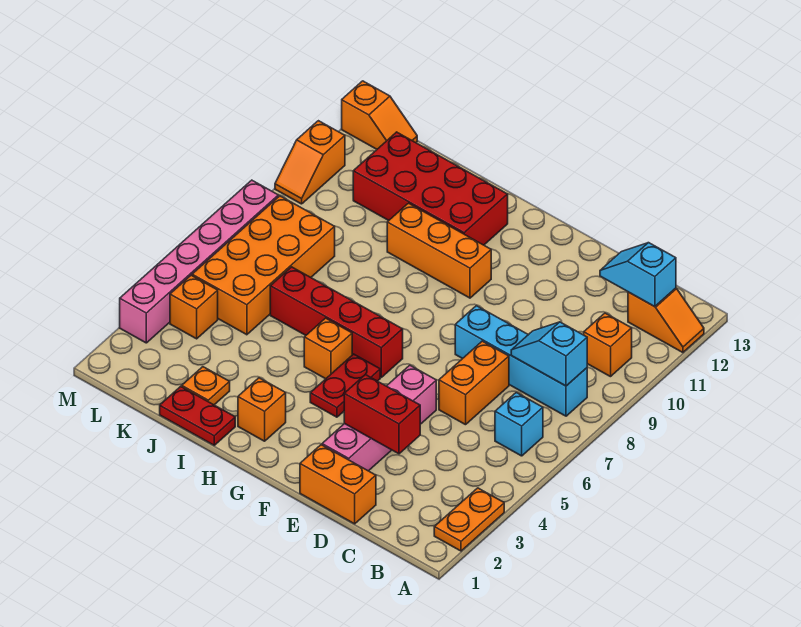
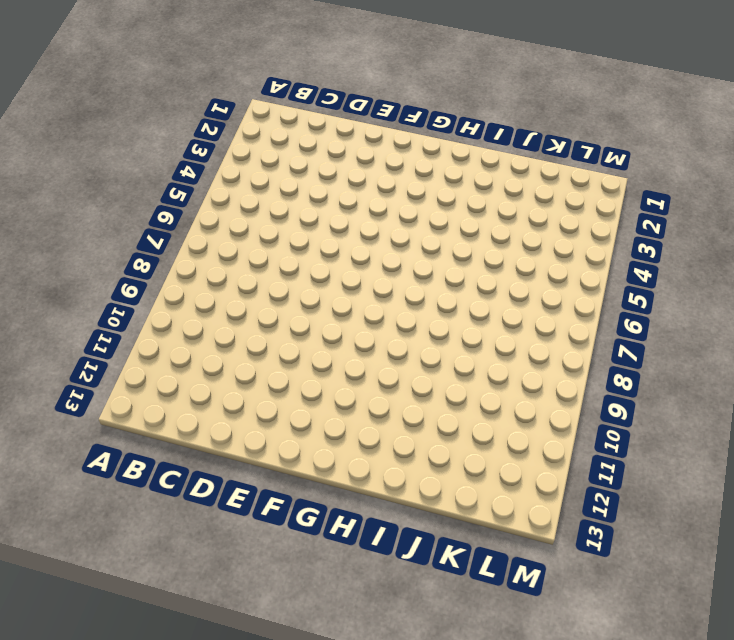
none -> orange 1x2 plate [434,488,504,551]
none -> orange 1x2 slope [628,288,704,353]
none -> cyan 1x1 brick [495,393,543,456]

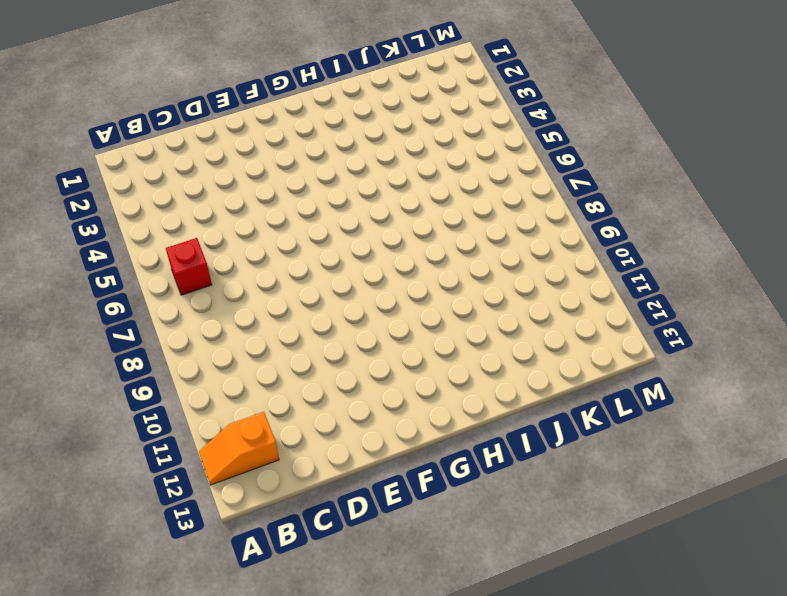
red 1x1 brick [166,238,212,295] -> cyan 1x1 brick [495,393,543,456]
none -> orange 1x2 plate [434,488,504,551]
none -> cyan 1x4 brick [455,306,587,416]
none -> orange 1x1 brick [584,313,632,377]

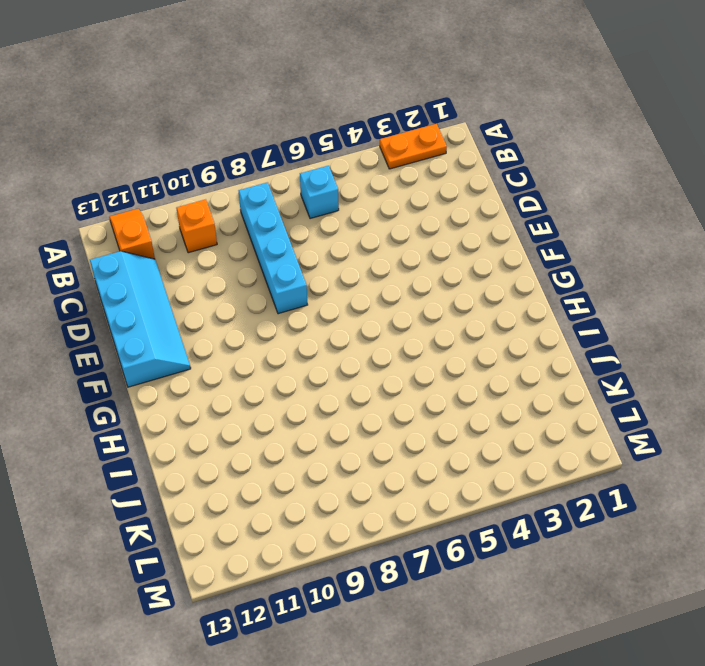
cyan 2x4 slope [90,251,191,387] -> none
none -> orange 1x2 brick [300,445,376,524]
none -> orange 1x2 brick [439,341,509,425]
none -> pink 1x4 brick [322,365,436,471]

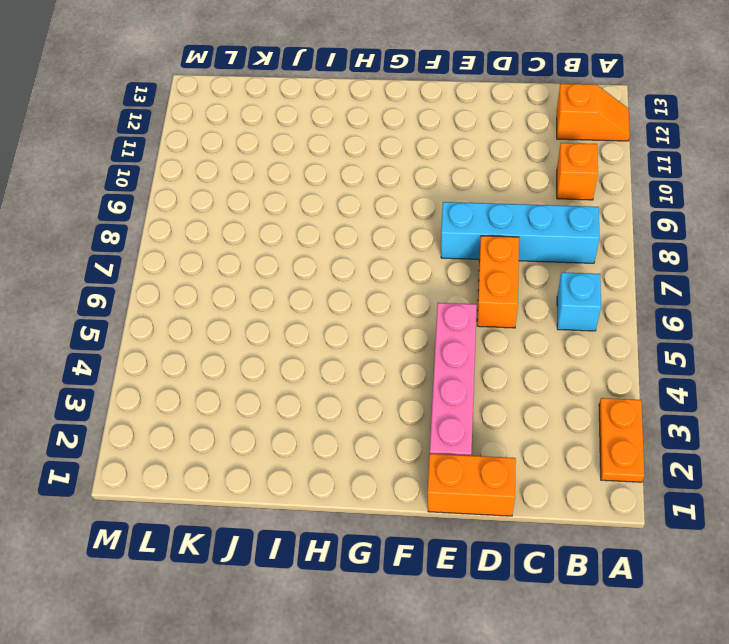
none -> red 1x2 plate [310,354,380,417]
none -> red 1x4 brick [270,267,403,377]
none -> orange 1x3 brick [387,203,491,298]

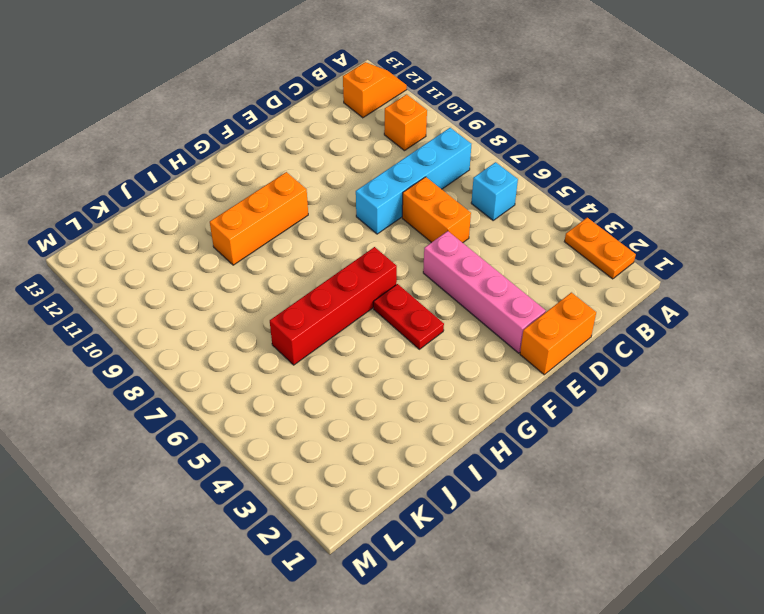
none -> orange 1x1 brick [238,378,286,441]
none -> orange 1x1 brick [304,318,352,379]
none -> red 2x4 brick [353,132,508,245]

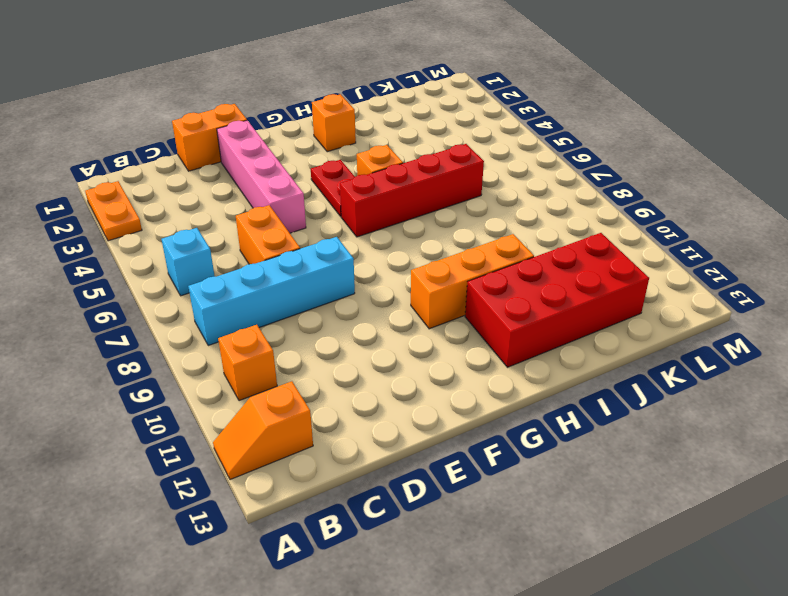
none -> red 1x2 plate [160,386,235,445]
none -> orange 1x1 plate [182,367,230,405]
none -> orange 2x4 brick [192,196,335,335]

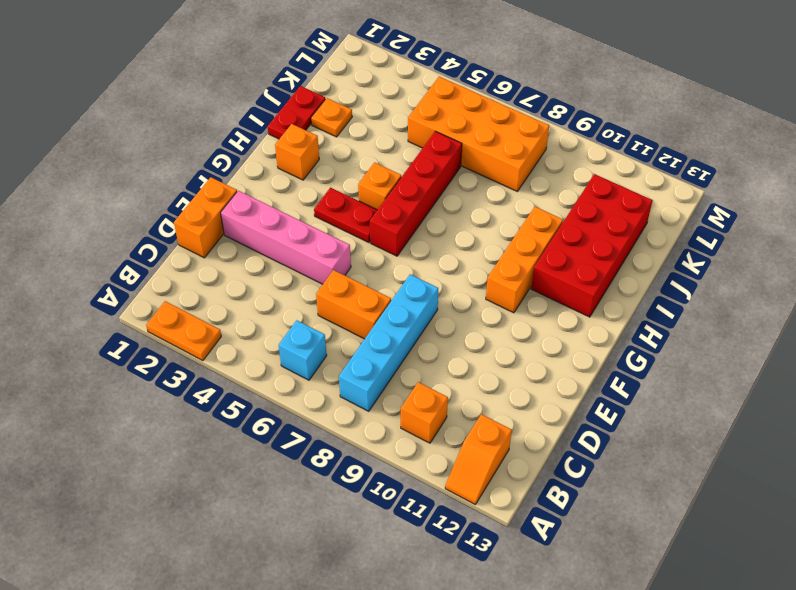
none -> orange 1x1 brick [170,275,218,339]
none -> orange 1x2 slope [342,81,417,149]
none -> pink 1x6 brick [120,180,278,343]

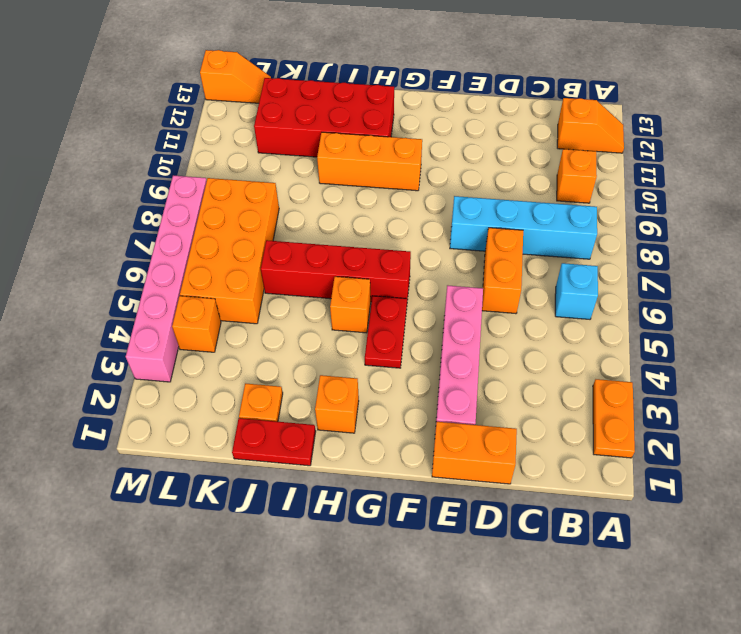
none -> orange 1x2 slope [275,121,345,204]
none -> cyan 1x2 slope [511,322,587,386]
none -> cyan 1x2 slope [600,243,676,307]

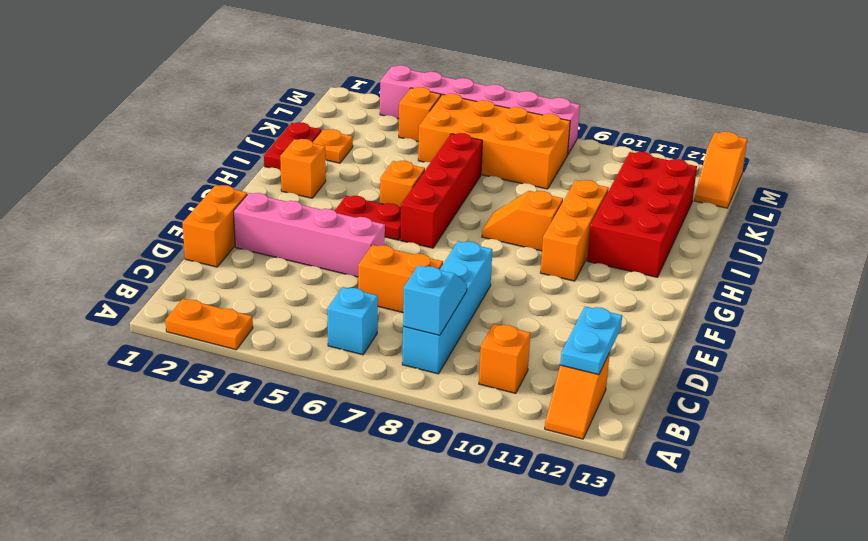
cyan 1x2 plate [560,307,622,375] -> cyan 1x2 slope [600,243,676,307]
orange 1x2 slope [482,191,563,251] -> orange 1x2 slope moved to [275,121,345,204]
none -> red 1x2 brick [344,375,420,454]

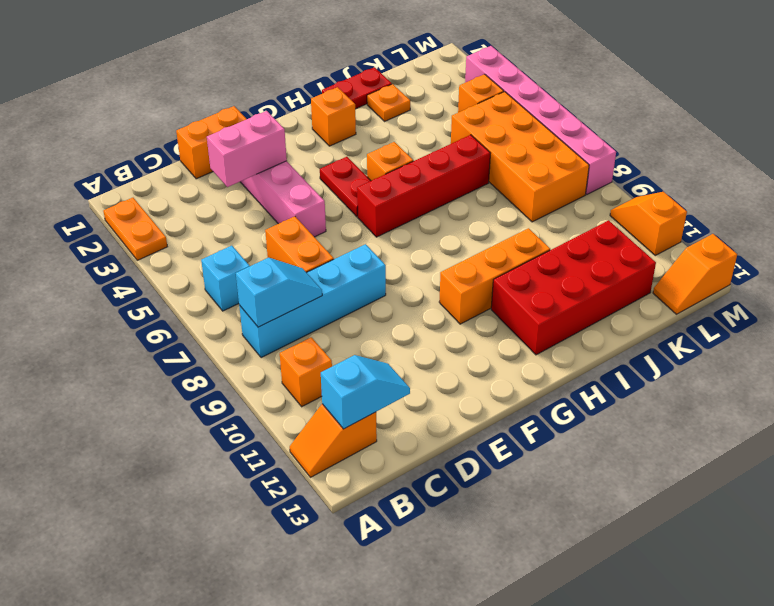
pink 1x2 brick [207,111,287,187] -> red 1x2 brick [344,375,420,454]

